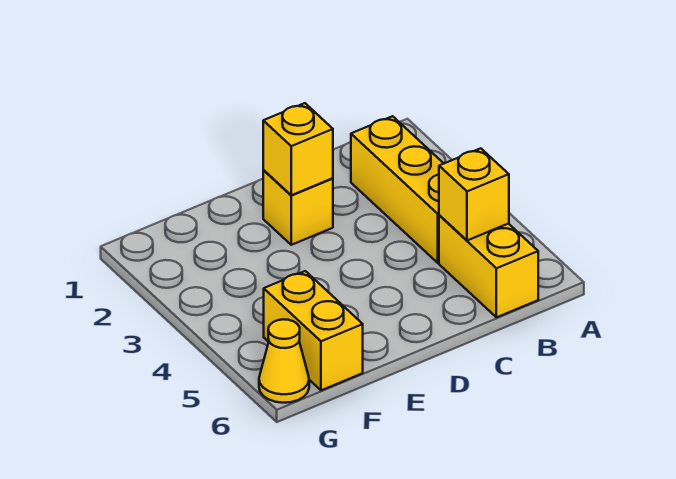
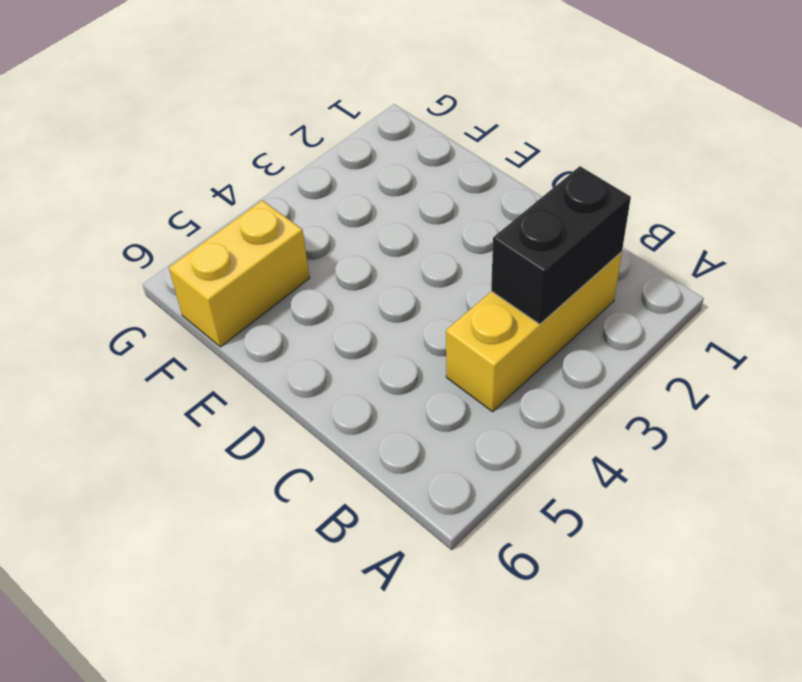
black 1x2 brick [491,166,631,324] -> none
none -> yellow 1x2 brick [439,215,538,317]
none -> yellow 1x1 brick [263,170,333,245]

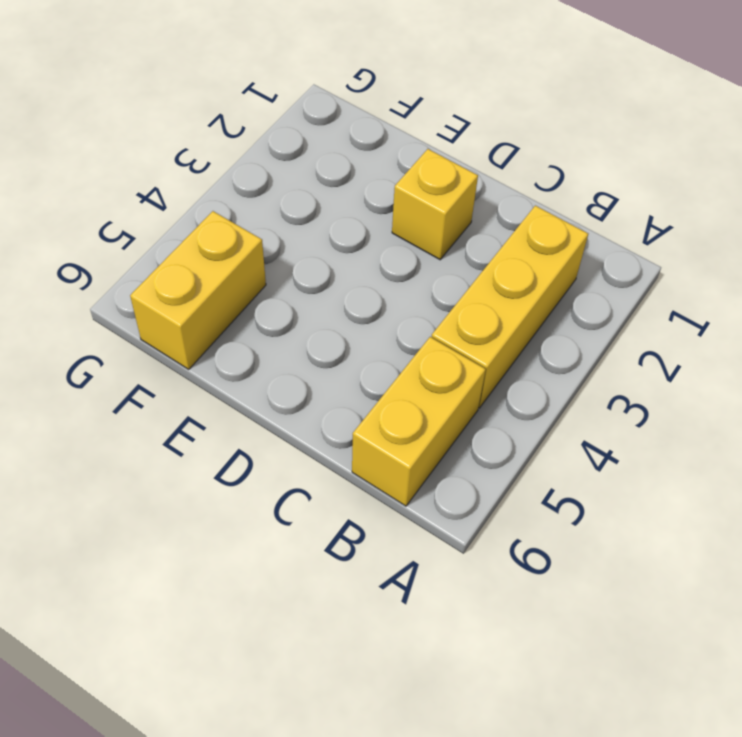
none -> yellow 1x1 cone [259,319,309,403]
none -> yellow 1x1 brick [439,148,509,241]

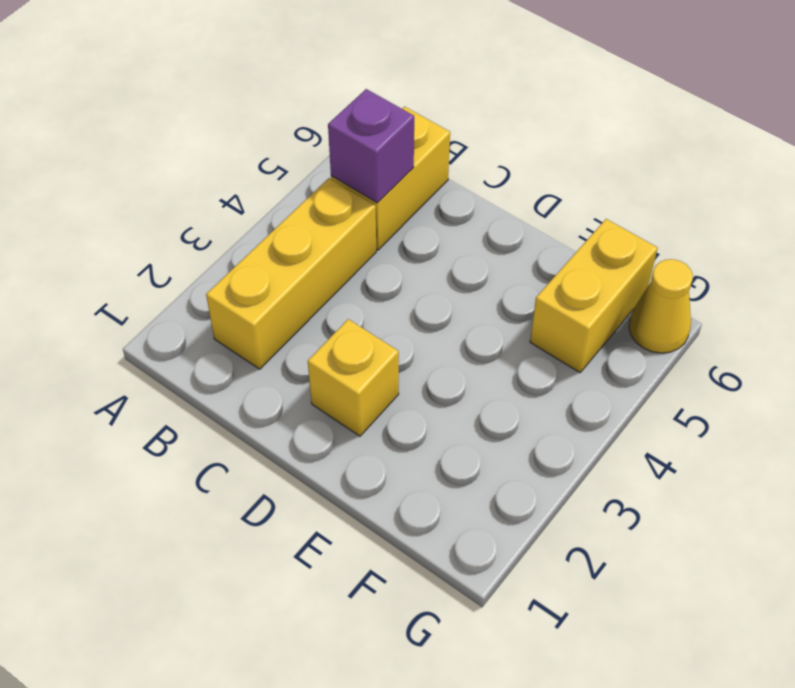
purple 1x1 brick [328,89,414,203] -> yellow 1x1 brick [439,148,509,241]
none -> yellow 1x1 brick [263,103,333,195]

